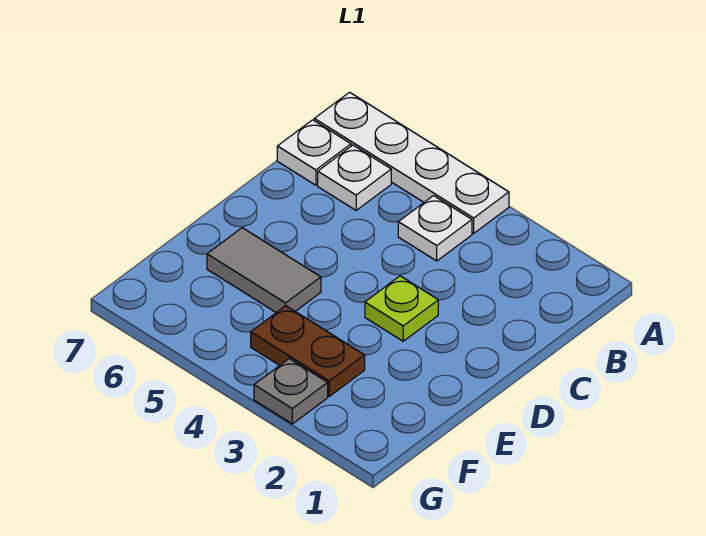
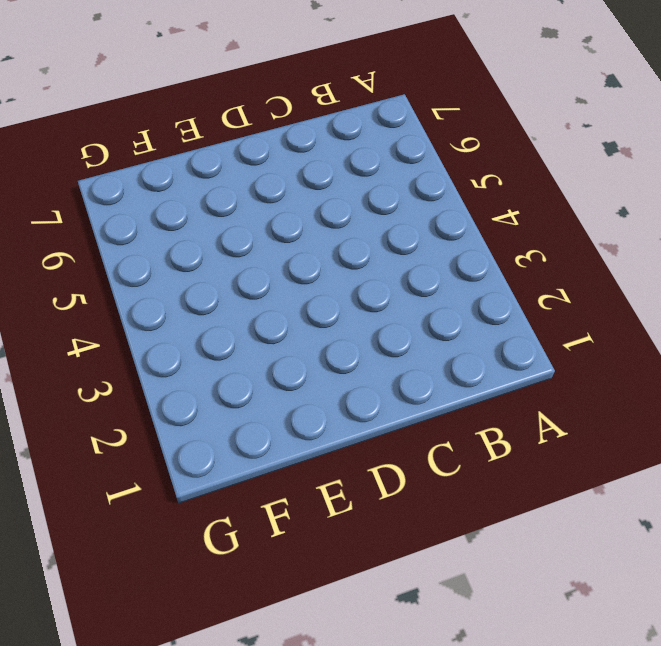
none -> white 1x4 plate [314,92,509,233]
none -> white 1x1 plate [398,196,472,261]

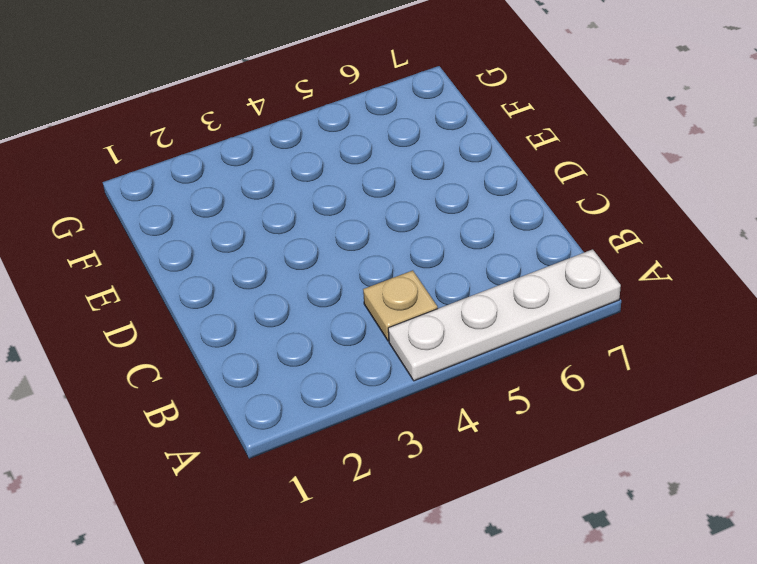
tan 1x1 plate [363,270,438,341] -> white 1x1 plate [398,196,472,261]
none -> white 1x1 plate [318,145,391,210]
none -> white 1x1 plate [277,120,351,185]

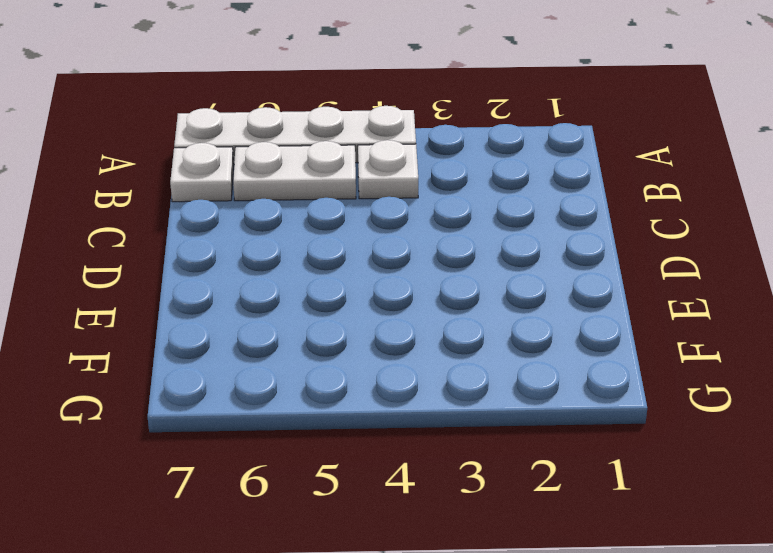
white 1x2 plate [233,141,356,201] -> white 1x1 plate [318,145,391,210]
none -> lime 1x1 plate [365,276,438,341]
none -> grey 1x2 tile [207,228,321,313]

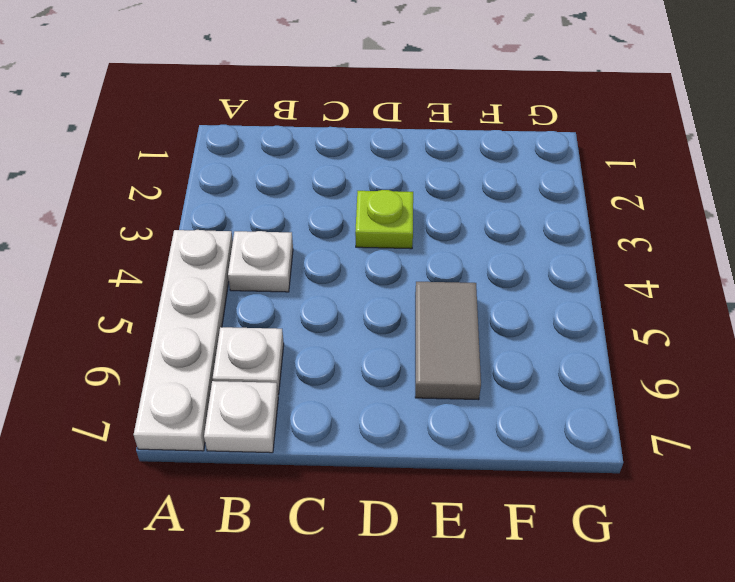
none -> brown 1x2 plate [251,306,365,396]
none -> grey 1x1 plate [254,359,328,424]

